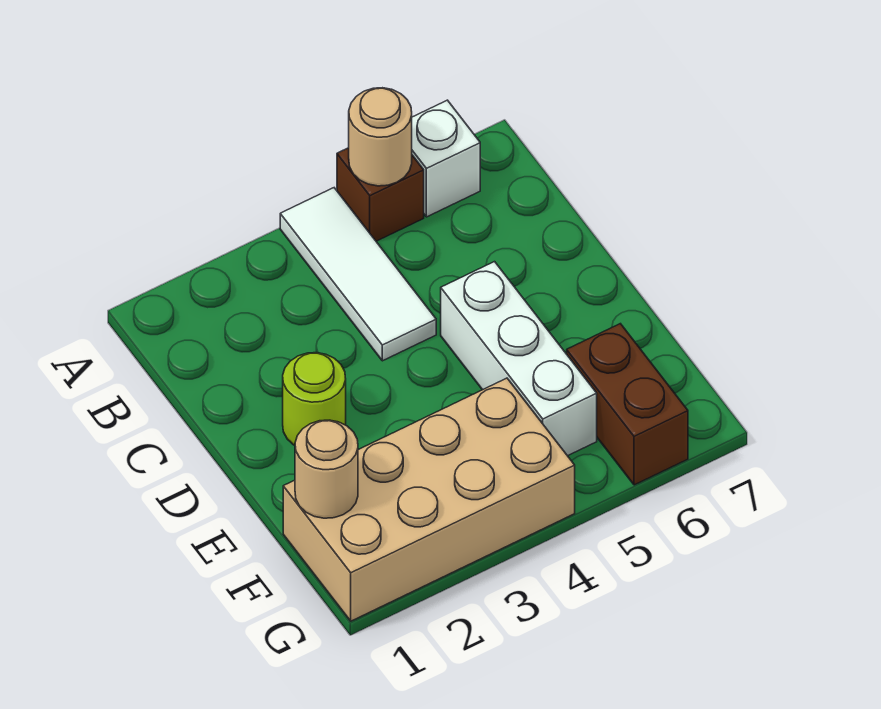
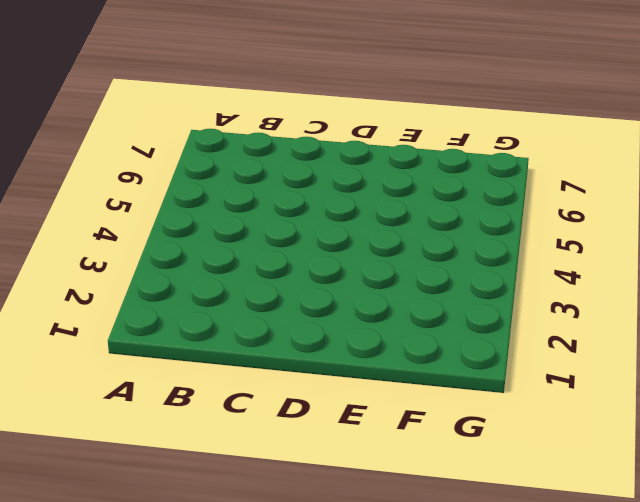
none -> white 1x3 tile [280,188,436,361]
none -> brown 1x1 brick [337,148,424,241]

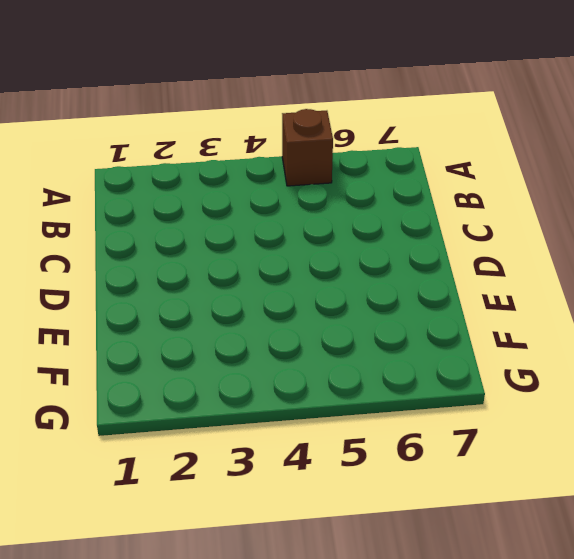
none -> white 1x3 tile [280,188,436,361]
none -> white 1x1 brick [412,100,480,217]

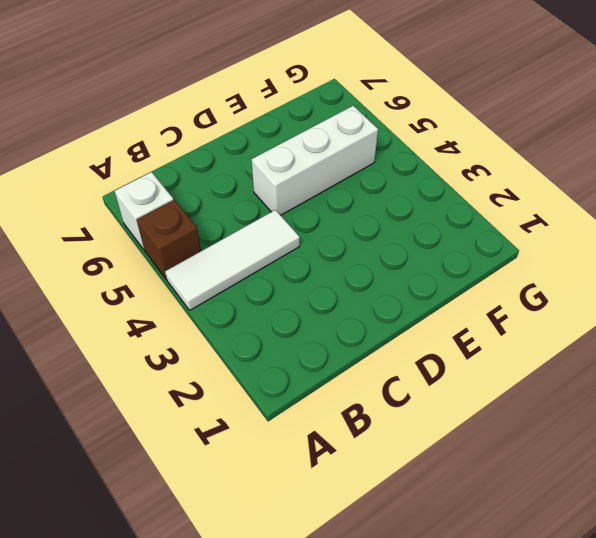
none -> lime 1x1 round brick [283,353,346,445]
none -> tan 2x4 brick [283,378,575,621]

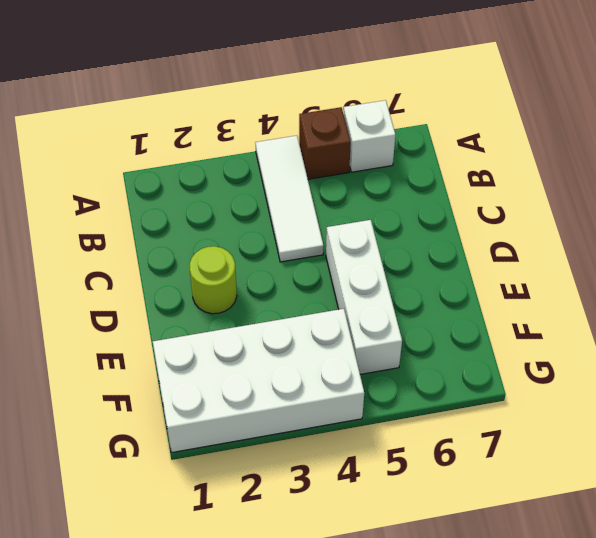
white 2x4 brick [153,309,364,453] -> tan 2x4 brick [283,378,575,621]
none -> brown 1x2 brick [567,324,688,485]
none -> tan 1x1 round brick [349,88,412,186]

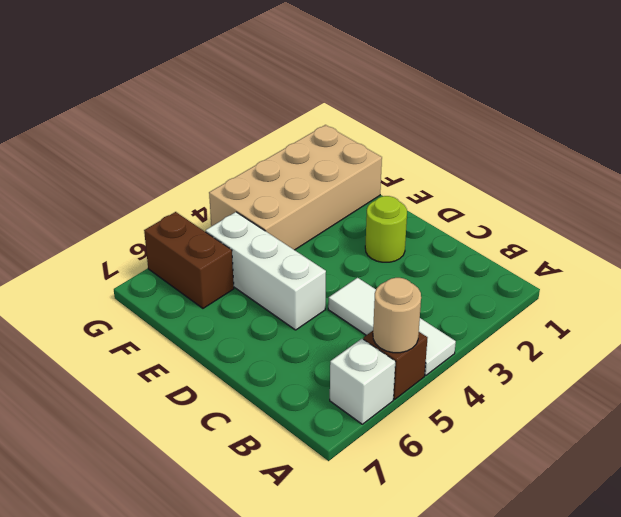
none -> tan 1x1 round brick [295,420,358,518]

